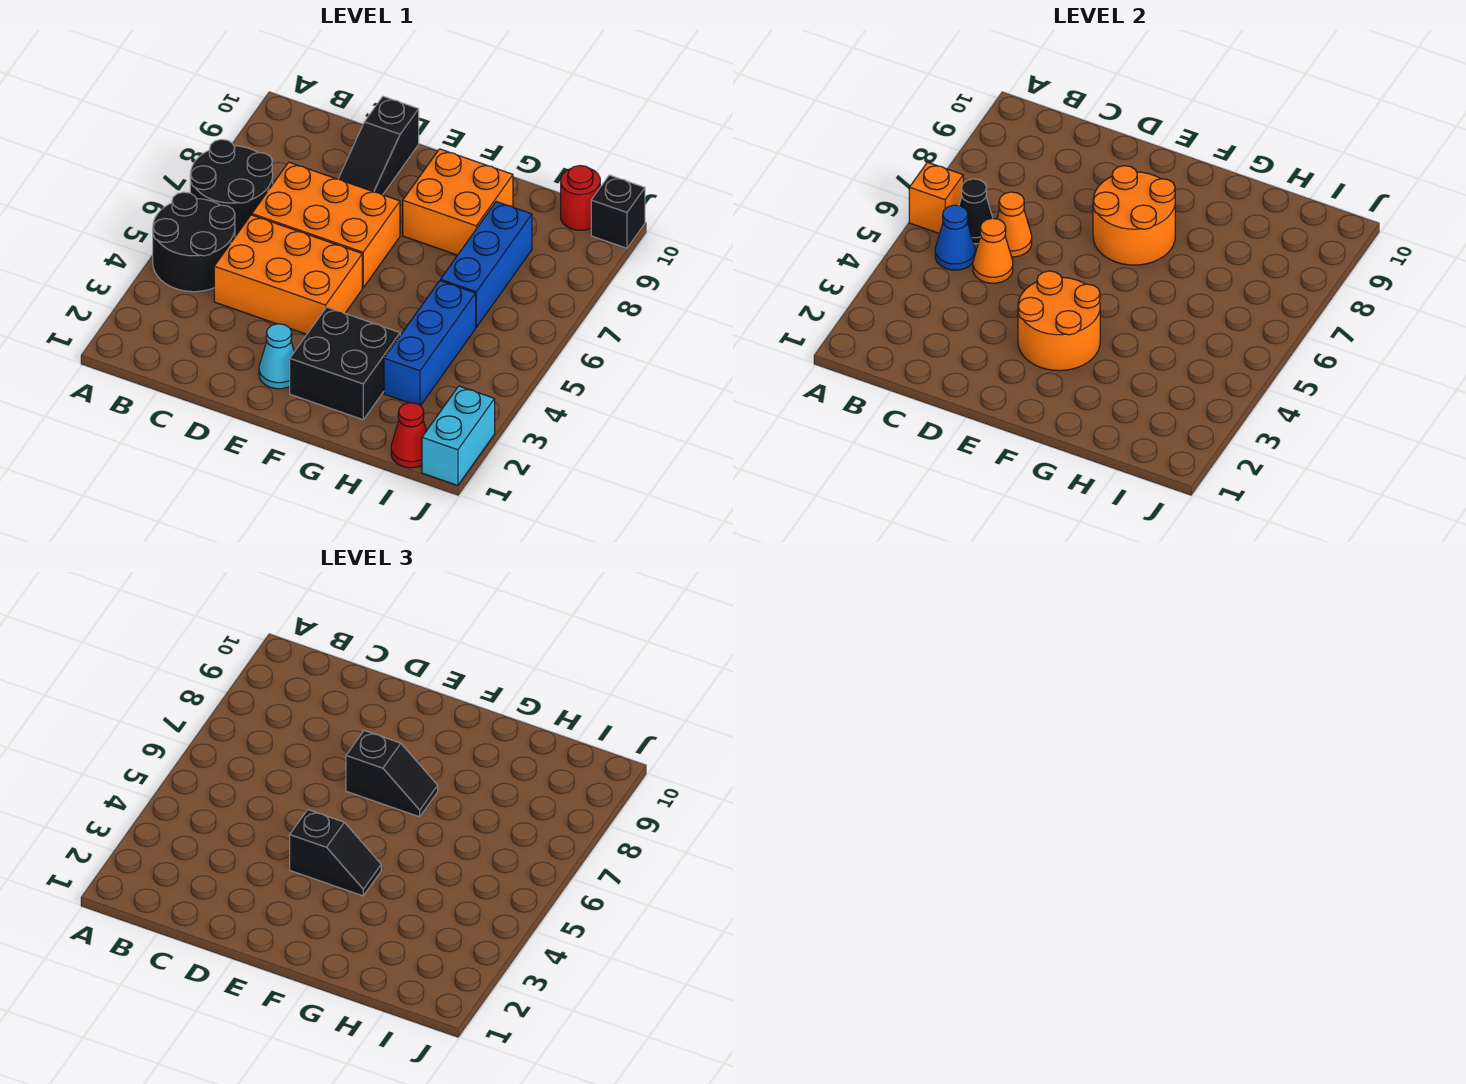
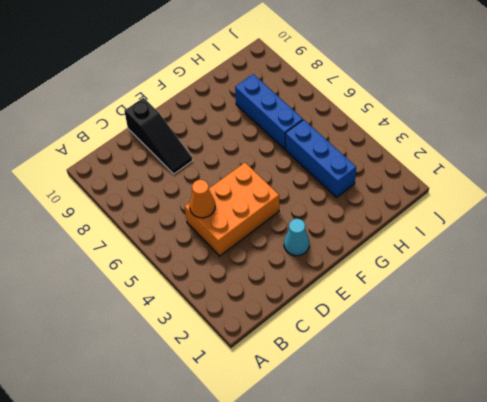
none -> black 2x2 round brick [153,192,235,292]
none -> black 2x2 round brick [190,139,273,236]
none -> orange 2x3 brick [252,162,400,288]

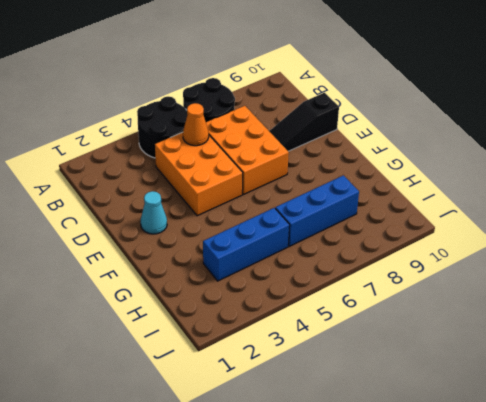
none -> black 2x2 brick [290,307,400,420]
none -> orange 2x2 brick [403,149,513,255]
none -> red 1x1 cone [391,403,427,468]

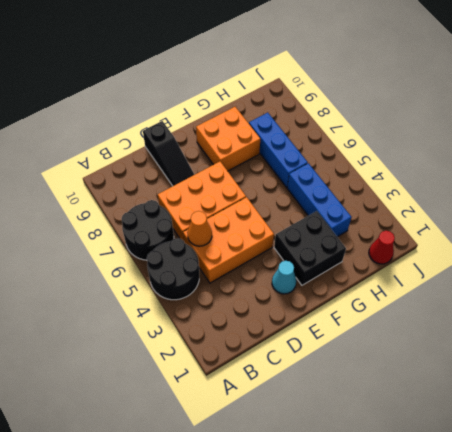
none -> red 1x1 round brick [561,165,600,230]
none -> cyan 1x2 brick [422,386,495,486]
none -> black 1x1 brick [591,175,645,248]

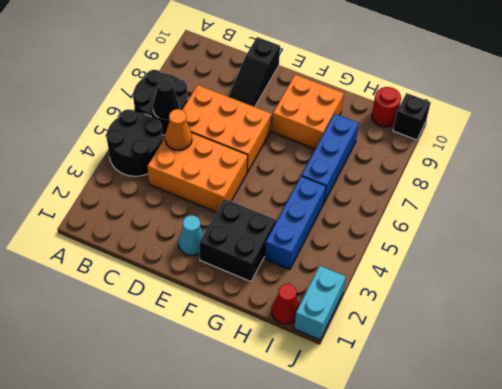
none -> orange 1x1 brick [909,162,963,234]
none -> blue 1x1 cone [935,205,975,270]
none -> orange 1x1 cone [997,192,1032,257]

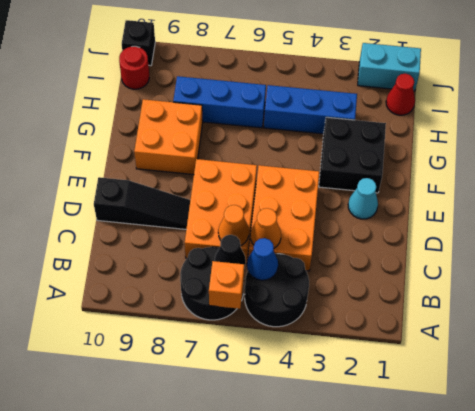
none -> orange 2x2 round brick [1018,271,1100,371]
none -> orange 2x2 round brick [1093,166,1175,265]
none -> black 1x2 slope [290,810,381,896]

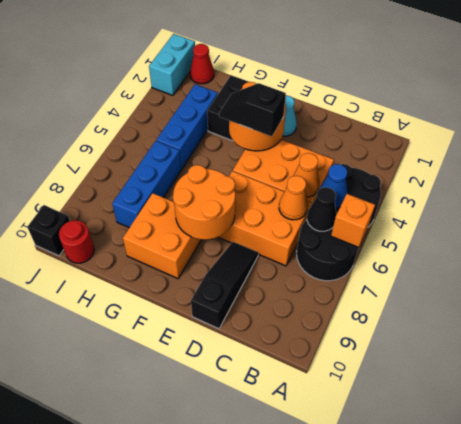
none -> black 1x2 slope [346,731,438,817]

